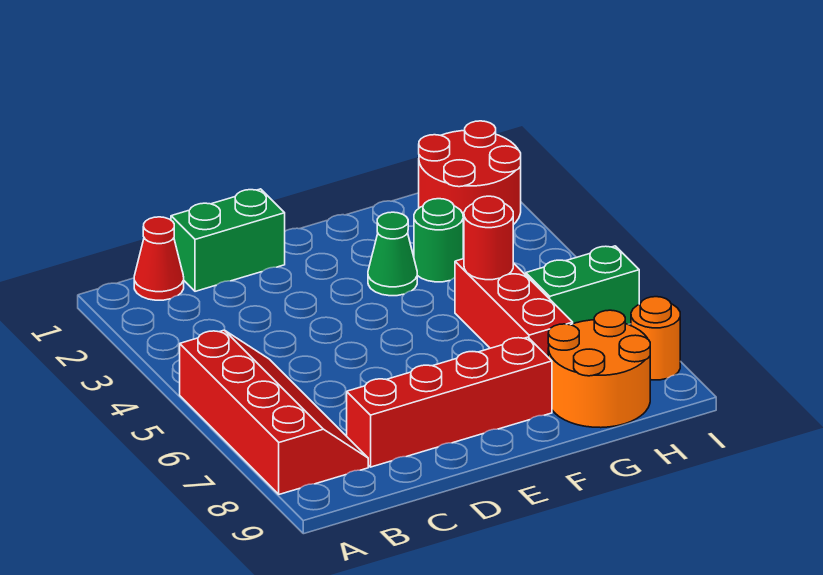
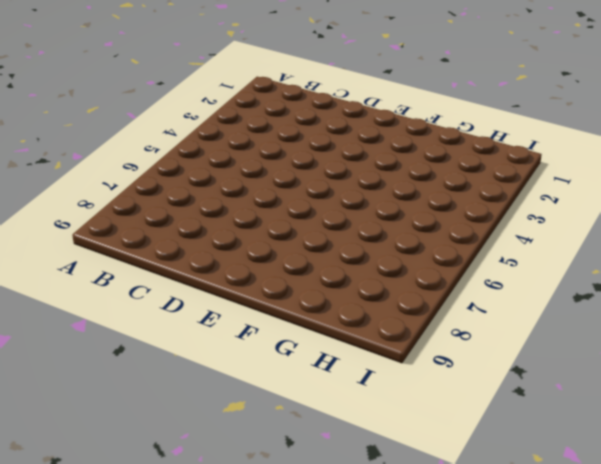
none -> red 2x4 slope [180,330,368,494]
none -> red 1x1 cone [134,217,184,300]
none -> green 1x2 brick [171,189,285,291]

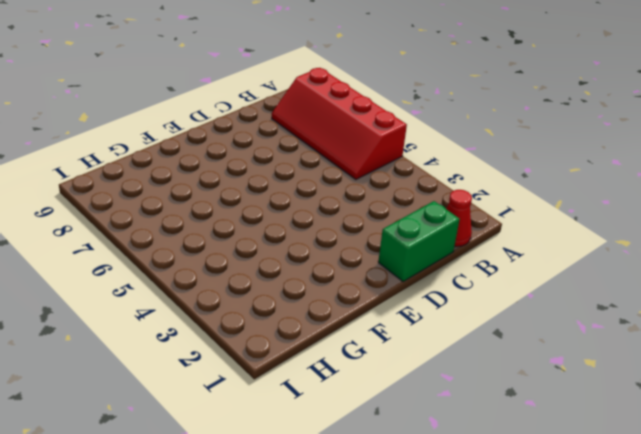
none -> red 1x4 brick [347,337,552,467]
none -> green 1x1 cone [368,212,417,296]
none -> green 1x1 round brick [414,199,463,282]

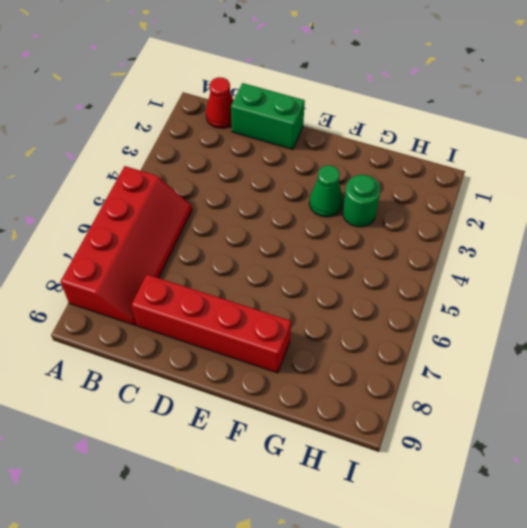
none -> red 1x3 brick [455,259,573,357]
none -> orange 2x2 round brick [548,310,650,428]
none -> red 2x2 round brick [419,121,521,238]

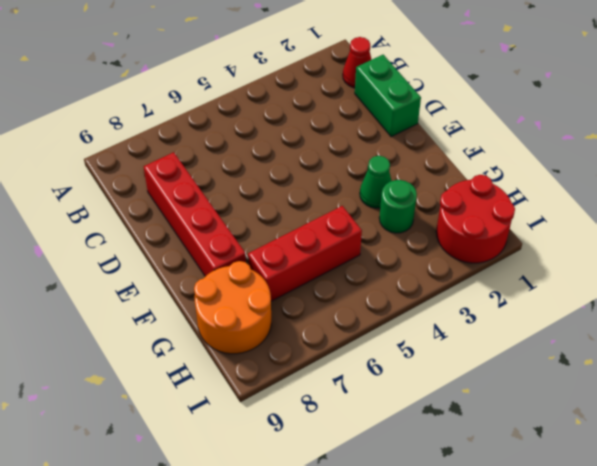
none -> red 2x4 slope [180,330,368,494]
none -> green 1x2 brick [526,246,639,324]
none -> orange 1x1 round brick [631,297,680,380]

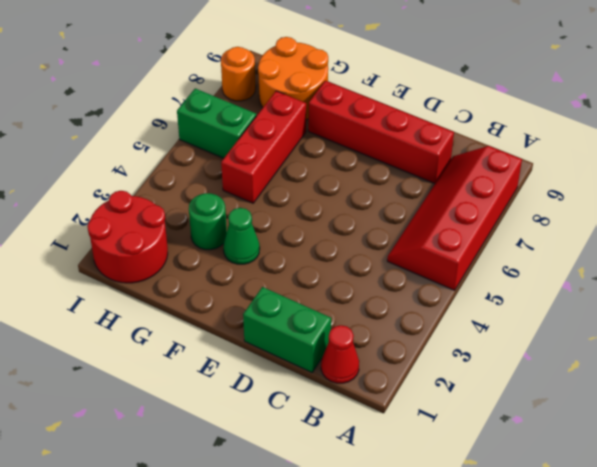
none -> red 1x1 round brick [464,196,513,280]

